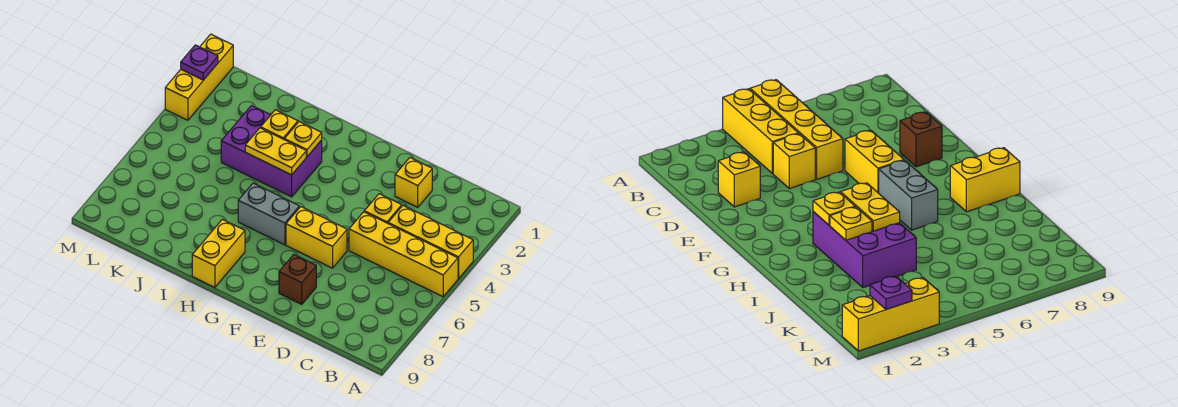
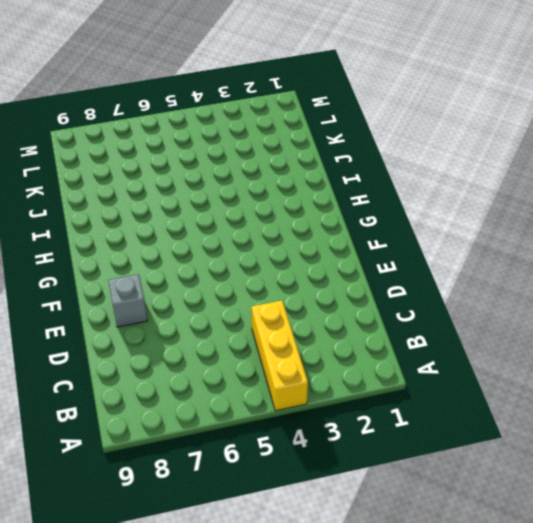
grey 1x1 brick [108,274,148,327] -> brown 1x1 brick [279,255,316,304]
none -> yellow 1x4 brick [349,212,458,297]
none -> yellow 1x1 brick [395,158,432,207]
none -> yellow 1x1 brick [364,194,402,223]

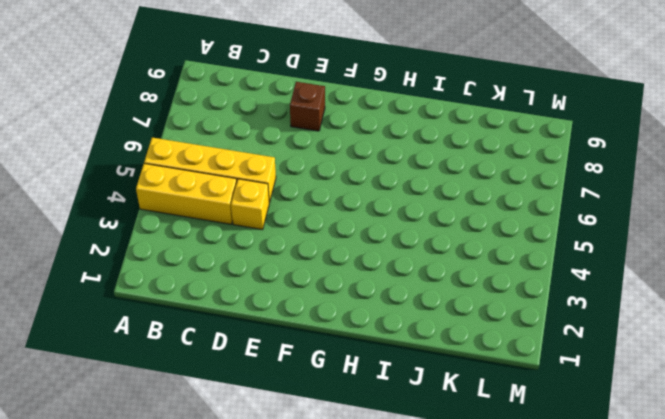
none -> yellow 1x1 brick [395,158,432,207]
none -> yellow 1x2 brick [286,207,347,268]
none -> grey 1x2 brick [238,183,299,245]

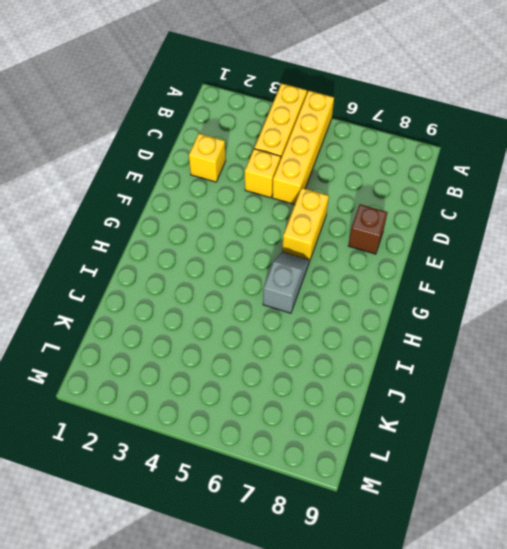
grey 1x2 slope [263,252,309,313] -> grey 1x2 brick [238,183,299,245]
none -> purple 2x3 brick [221,106,322,197]
none -> yellow 1x2 brick [192,219,245,287]
none -> yellow 1x3 brick [165,34,233,120]

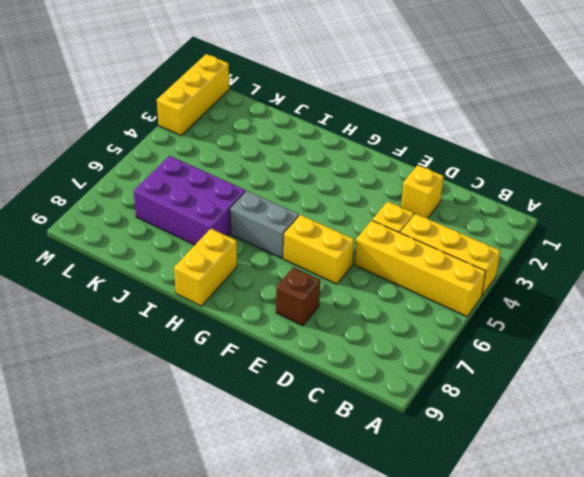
purple 2x3 brick [133,156,245,245] -> purple 2x3 brick moved to [221,106,322,197]
none -> yellow 1x1 plate [284,122,322,157]
none -> yellow 1x2 plate [245,128,306,175]
none -> yellow 1x1 plate [261,110,298,139]

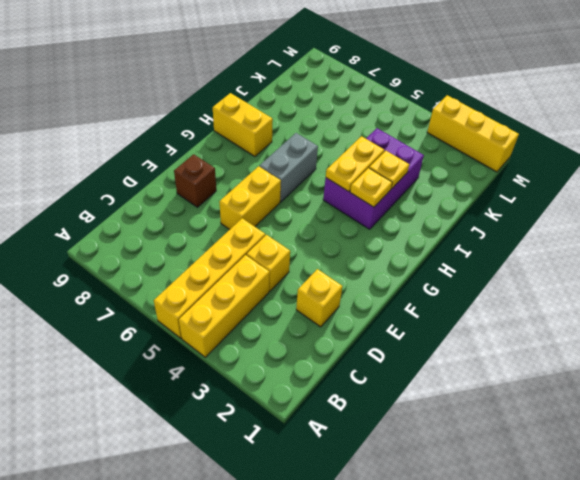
none -> purple 1x1 plate [181,45,218,80]

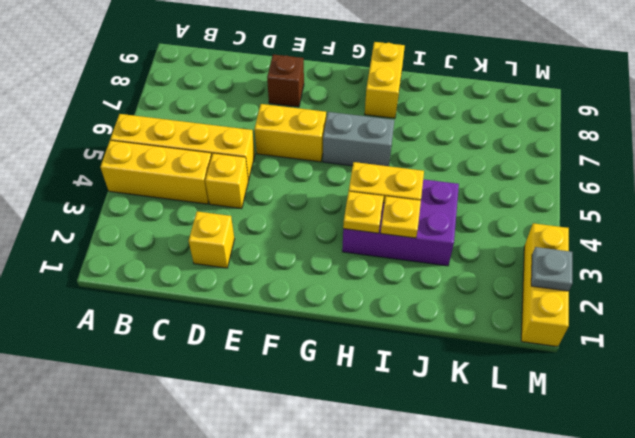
grey 1x1 plate [531,247,572,291] -> purple 1x1 plate [181,45,218,80]

